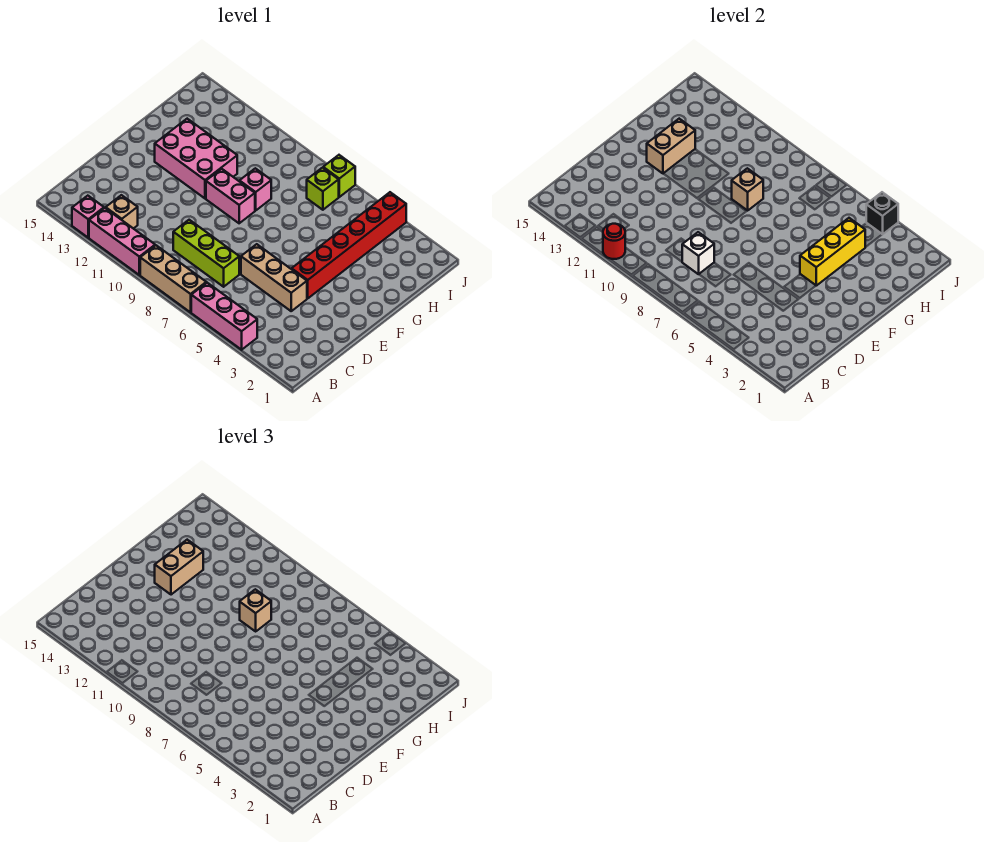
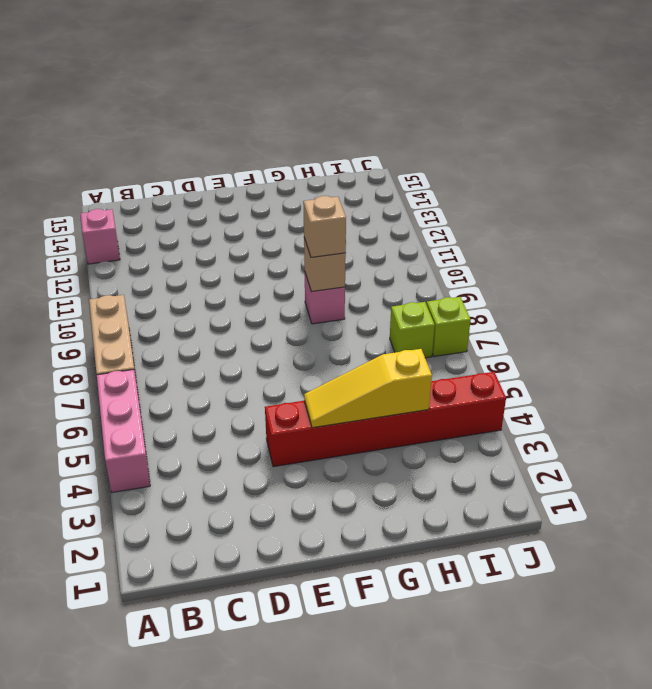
yellow 1x3 slope [304,349,432,428] -> yellow 1x3 brick [800,218,865,286]
none -> pink 1x3 brick [89,208,155,275]
none -> tan 1x1 brick [106,195,138,229]
none -> lime 1x3 brick [173,220,239,287]

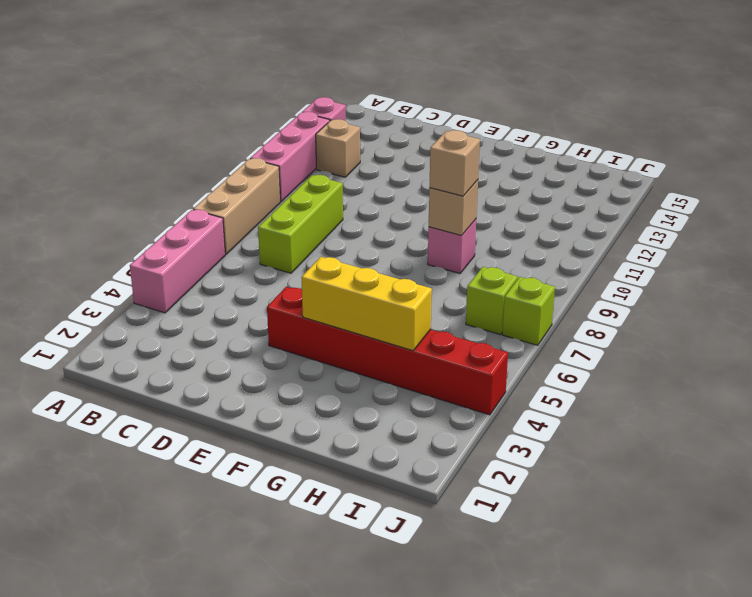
none -> tan 1x3 brick [241,244,307,311]
none -> pink 1x2 brick [206,169,255,223]
none -> pink 2x3 brick [155,119,237,198]

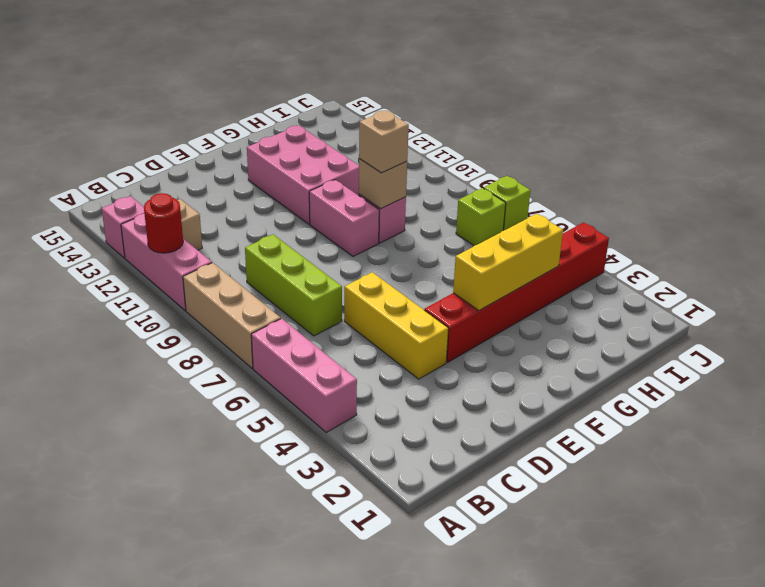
yellow 1x3 brick [344,272,449,379] -> tan 1x3 brick [241,244,307,311]
none -> white 1x1 brick [682,232,714,274]
none -> tan 1x2 brick [647,119,695,173]
none -> black 1x1 brick [866,192,898,234]

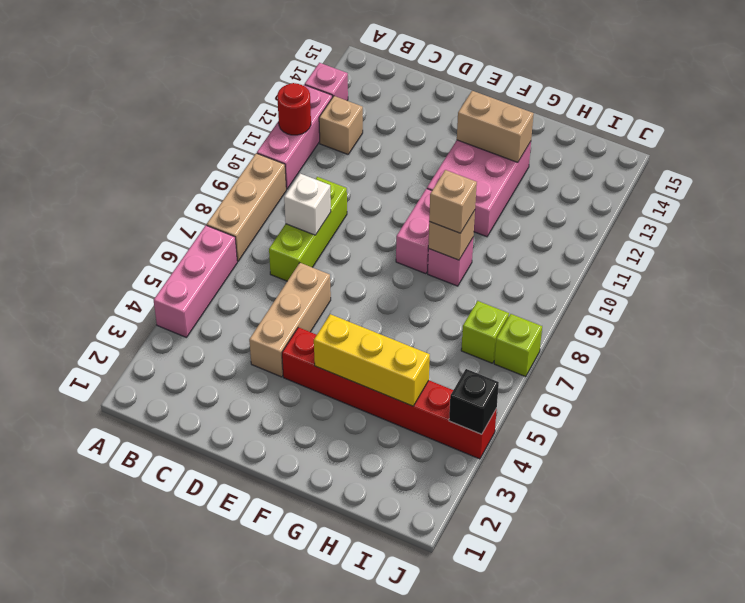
none -> tan 1x2 brick [155,540,203,595]

